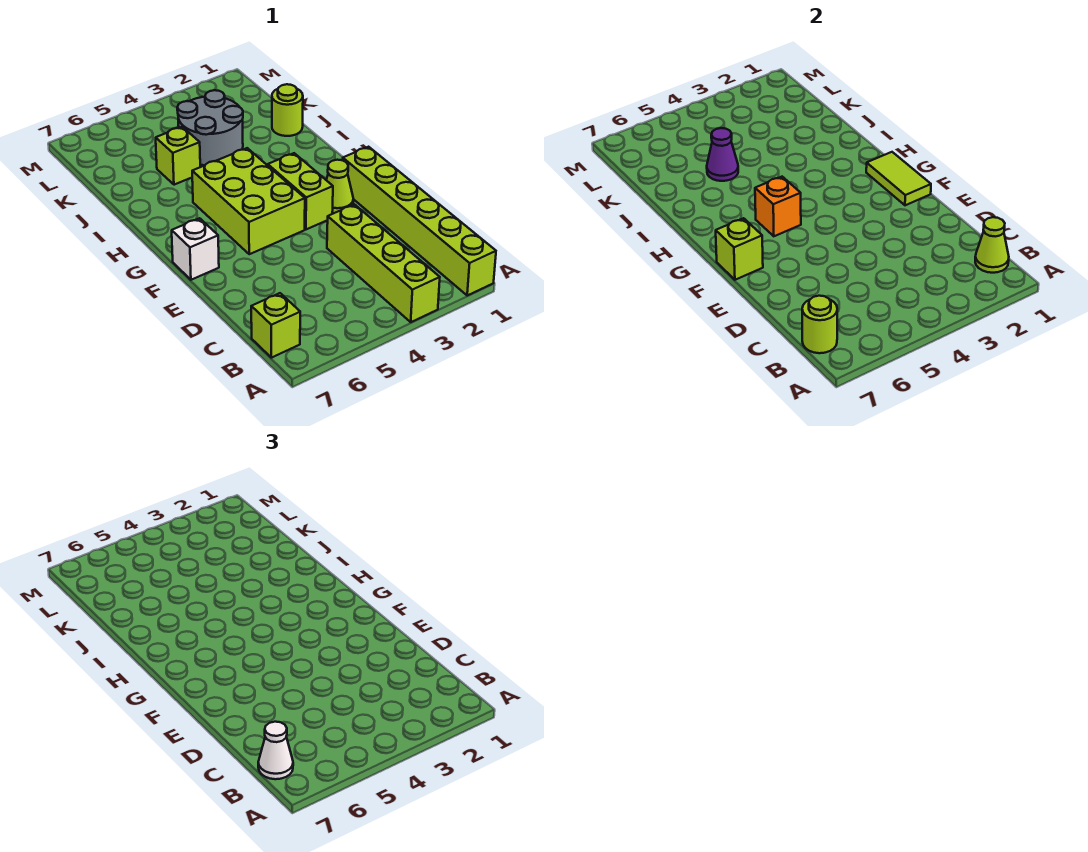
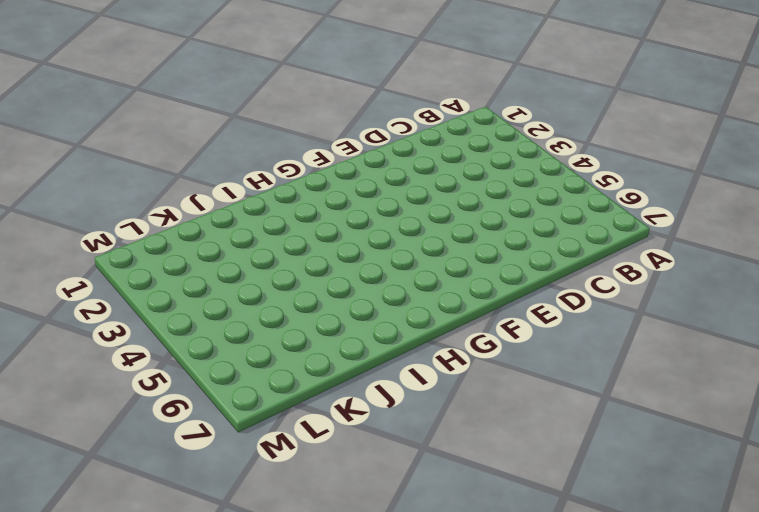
none -> lime 1x6 brick [343,147,496,295]
none -> lime 1x4 brick [327,204,440,322]
none -> lime 1x1 brick [251,293,300,358]

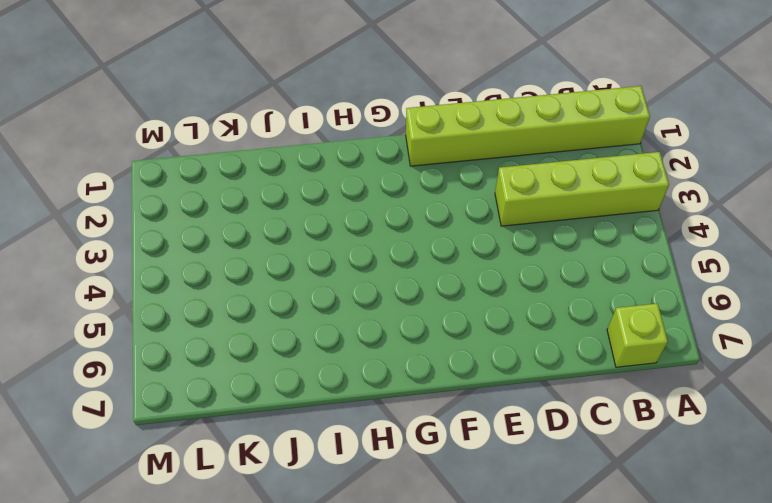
none -> lime 1x1 cone [326,160,353,213]
none -> lime 1x2 brick [268,153,333,229]
none -> lime 2x3 brick [192,148,305,254]

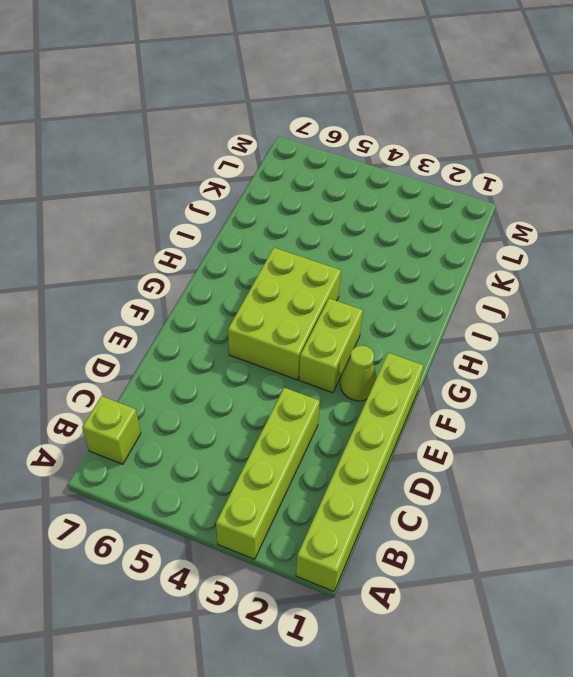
none -> white 1x1 brick [172,218,219,280]
none -> lime 1x1 round brick [272,84,303,136]
none -> grey 2x2 round brick [177,90,243,165]

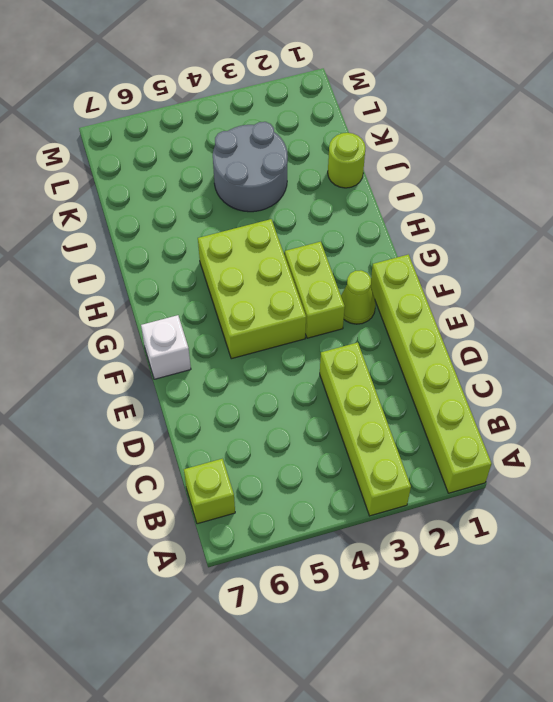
none -> lime 1x1 brick [156,127,200,185]
none -> lime 1x1 cone [975,217,1009,273]
none -> lime 1x1 round brick [802,296,837,353]

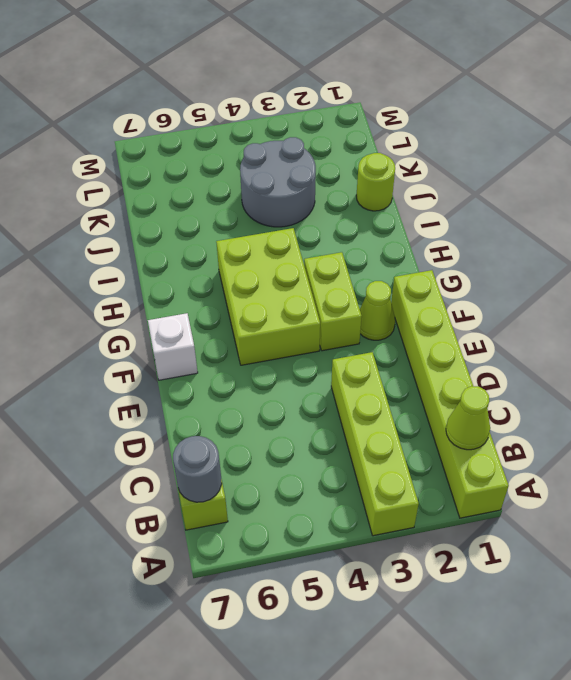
grey 1x1 round brick [173,436,222,502] -> lime 1x1 round brick [802,296,837,353]
none -> lime 1x1 brick [156,127,200,185]
none -> lime 1x2 tile [866,152,931,205]
none -> lime 1x1 brick [716,218,763,280]

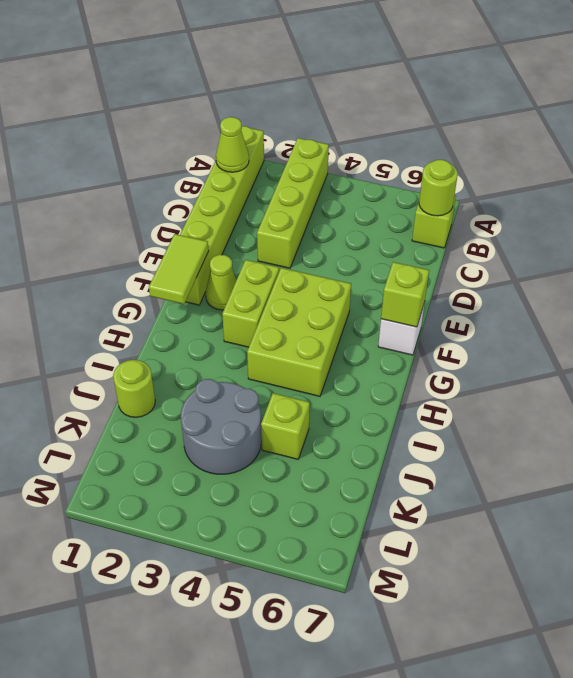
none -> orange 1x1 brick [755,177,801,236]
none -> purple 1x1 cone [707,128,738,181]
none -> white 1x1 cone [258,722,293,779]

